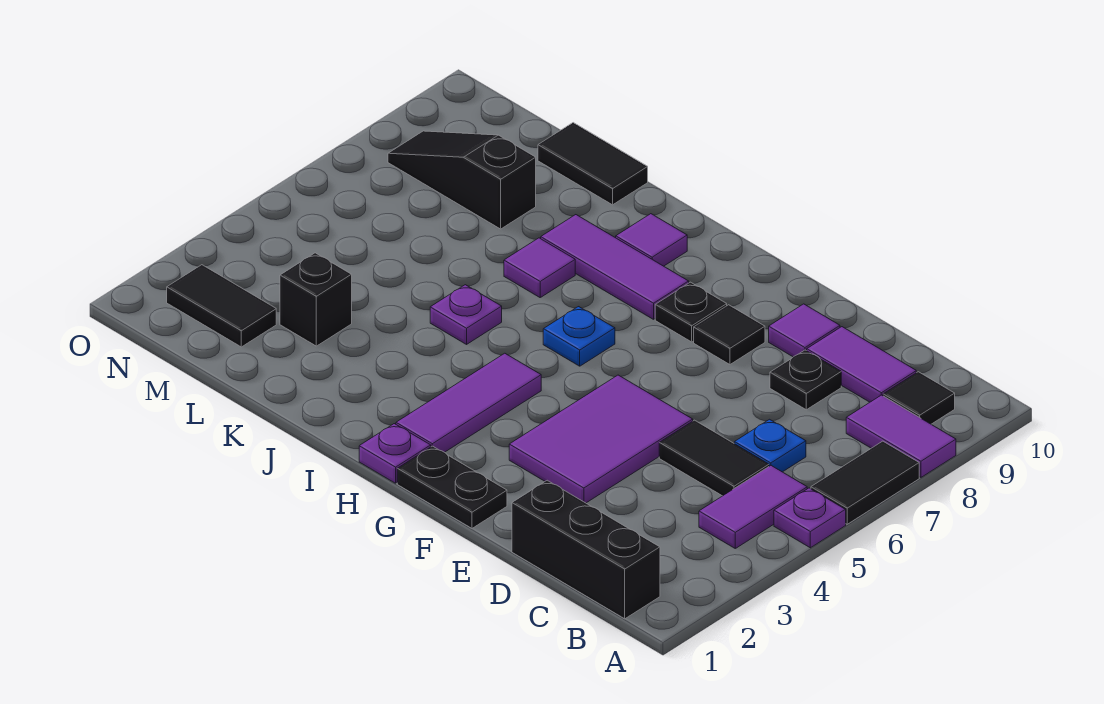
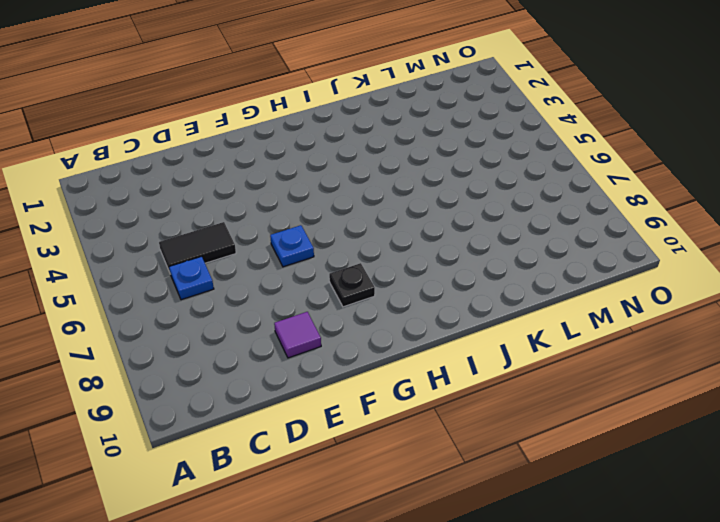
blue 1x1 plate [270,225,314,267] -> blue 1x1 plate moved to [543,307,615,366]
none -> purple 1x1 plate [774,488,846,548]
none -> black 1x2 tile [811,441,919,524]
none -> purple 1x2 tile [846,395,956,477]

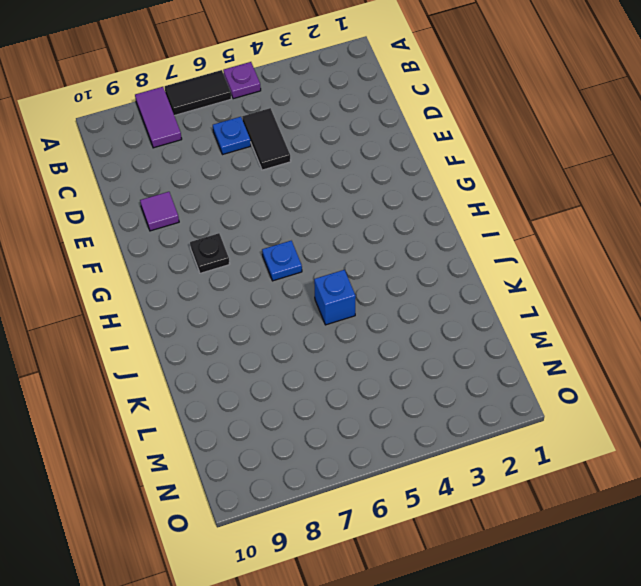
blue 1x1 brick [314,270,356,325] -> purple 1x1 plate [430,285,502,344]
none -> black 1x3 brick [512,480,660,619]
none -> purple 1x2 tile [699,466,807,548]
none -> black 1x1 tile [883,372,955,424]

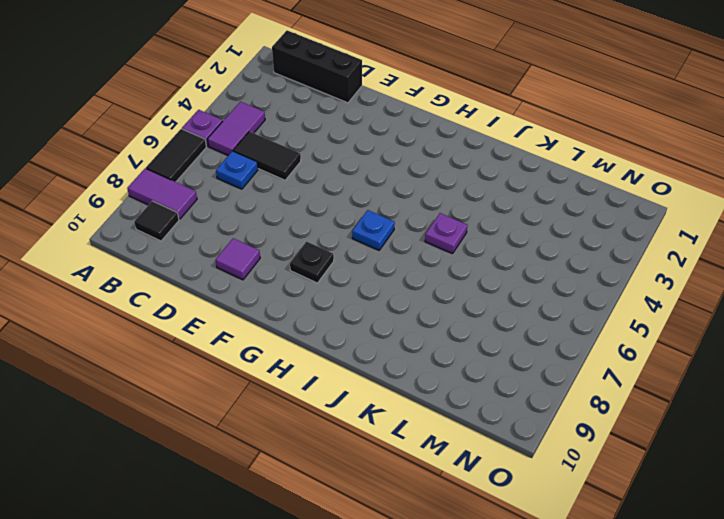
none -> purple 1x2 tile [807,327,916,402]
none -> black 1x1 plate [770,350,841,410]
none -> purple 2x3 tile [509,375,693,503]

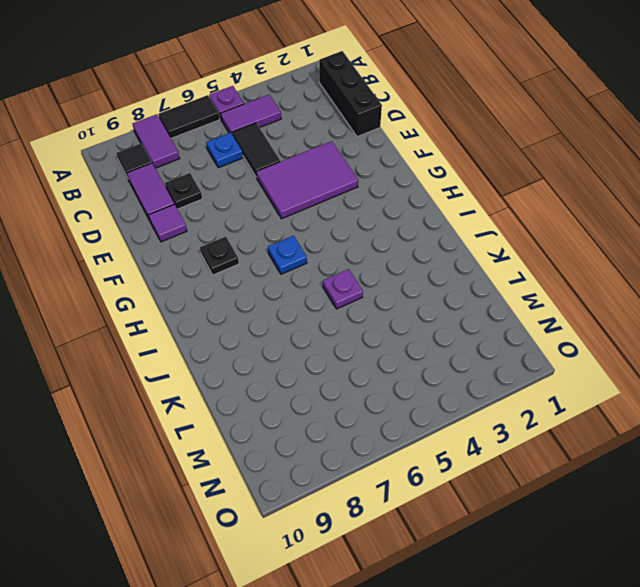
none -> black 1x2 plate [397,446,507,528]
none -> black 1x1 tile [694,305,765,365]
none -> purple 1x1 plate [359,424,431,483]

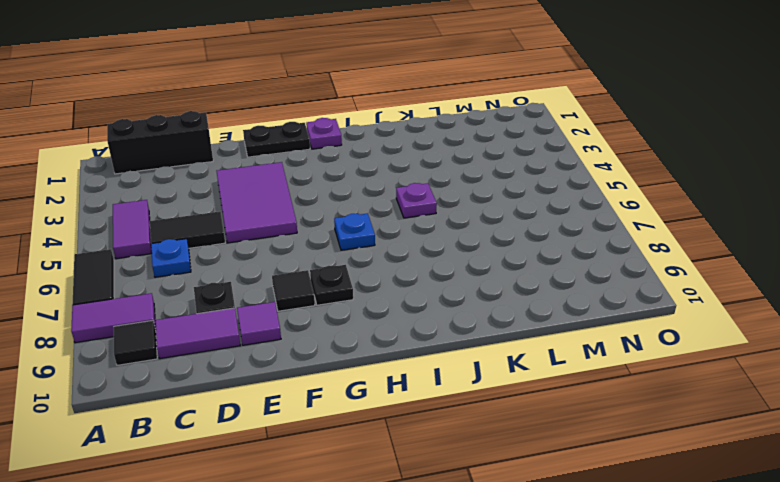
none -> purple 1x1 plate [774,488,846,548]
none -> purple 1x3 tile [396,353,541,452]
none -> purple 1x3 tile [541,215,689,319]

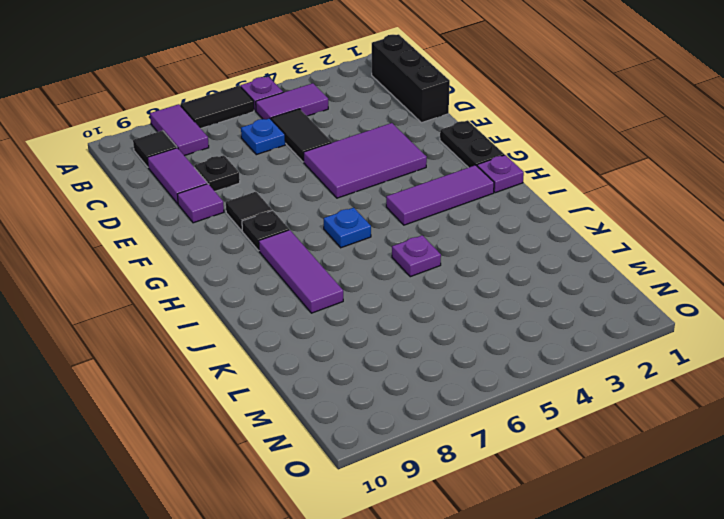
none -> purple 1x1 tile [616,214,687,266]
none -> purple 1x1 tile [504,238,575,297]
none -> black 1x2 tile [538,123,648,205]

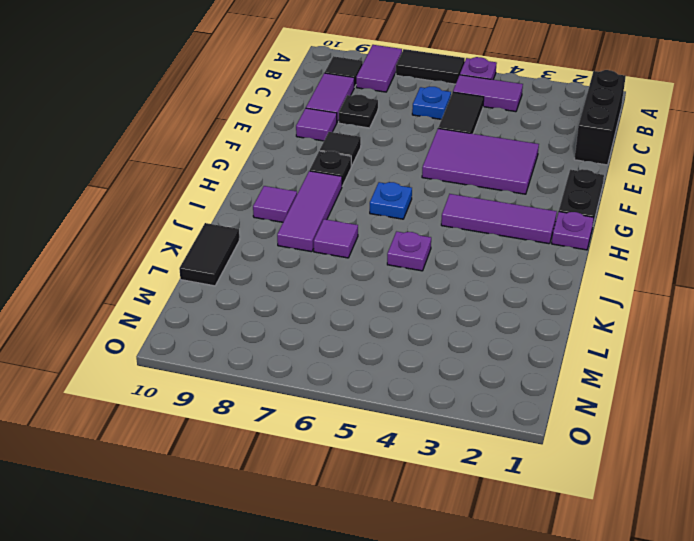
none -> black 1x1 brick [280,253,352,346]
none -> black 1x3 slope [388,131,536,229]
none -> black 1x2 tile [167,265,276,347]

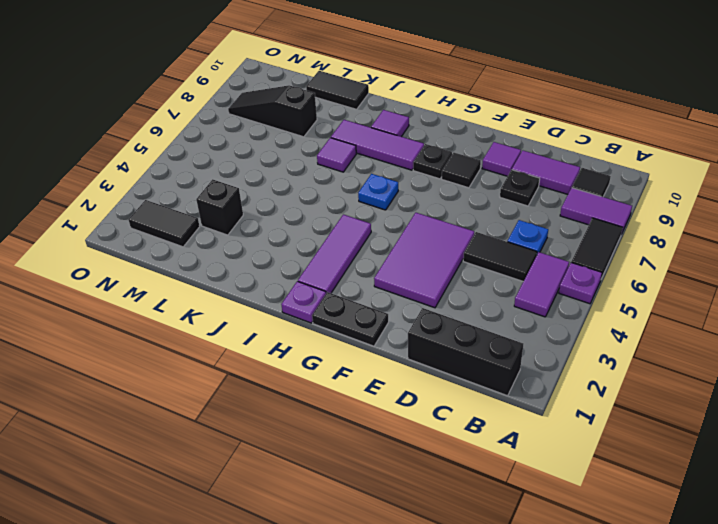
none -> purple 1x1 plate [430,285,502,344]

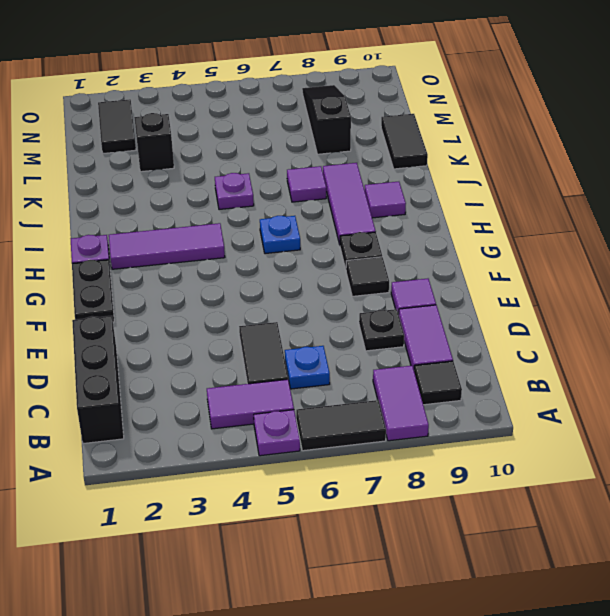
none -> purple 2x3 tile [509,375,693,503]

